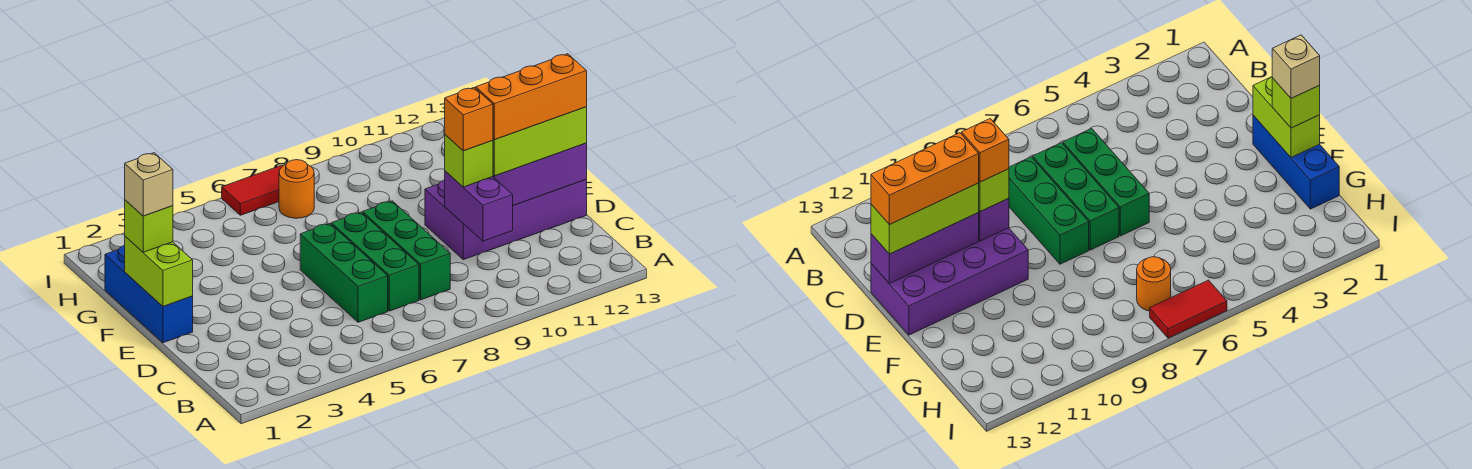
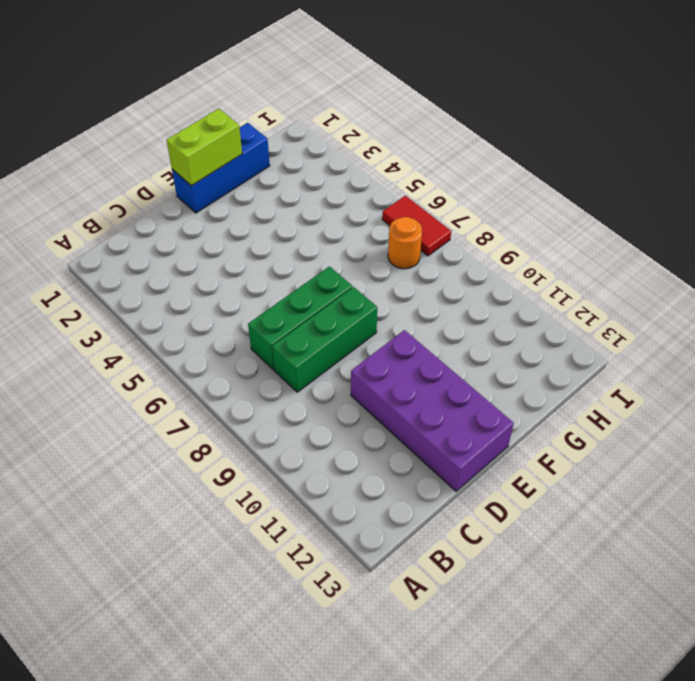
none -> green 1x3 brick [300,223,388,322]
none -> purple 1x2 brick [445,171,513,241]
none -> purple 1x3 brick [493,143,587,206]

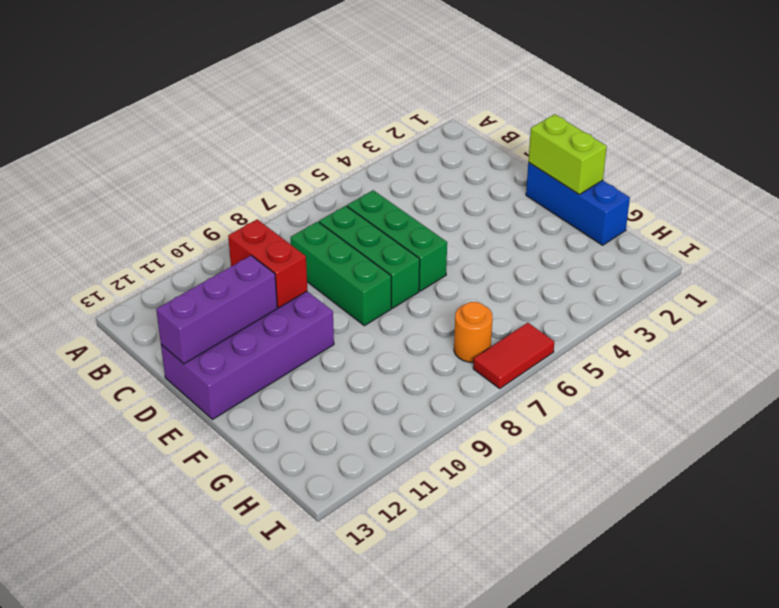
red 1x2 brick [228,219,307,308] -> purple 1x2 brick [445,171,513,241]
none -> lime 1x1 brick [445,135,493,187]
none -> lime 1x3 brick [493,107,587,176]
none -> lime 1x1 brick [125,200,173,252]

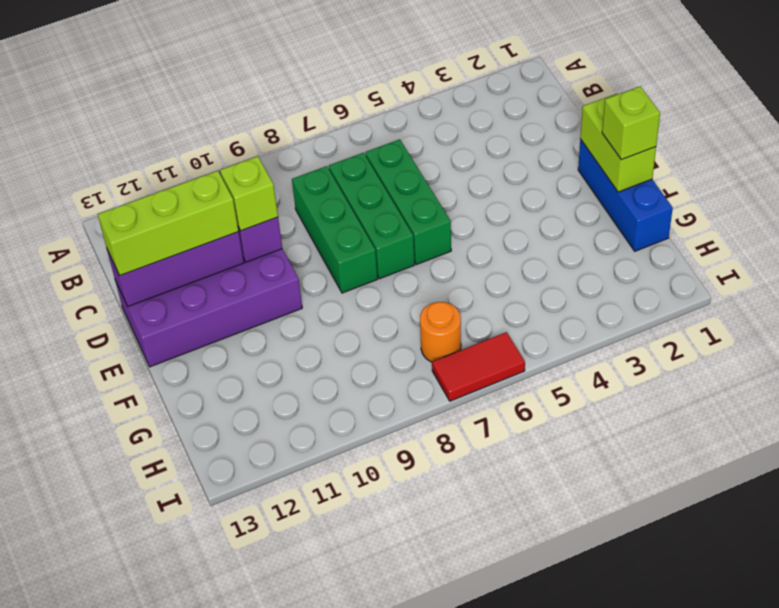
none -> orange 1x1 brick [445,88,493,151]
none -> orange 1x3 brick [476,54,587,140]
none -> tan 1x1 brick [125,153,173,216]

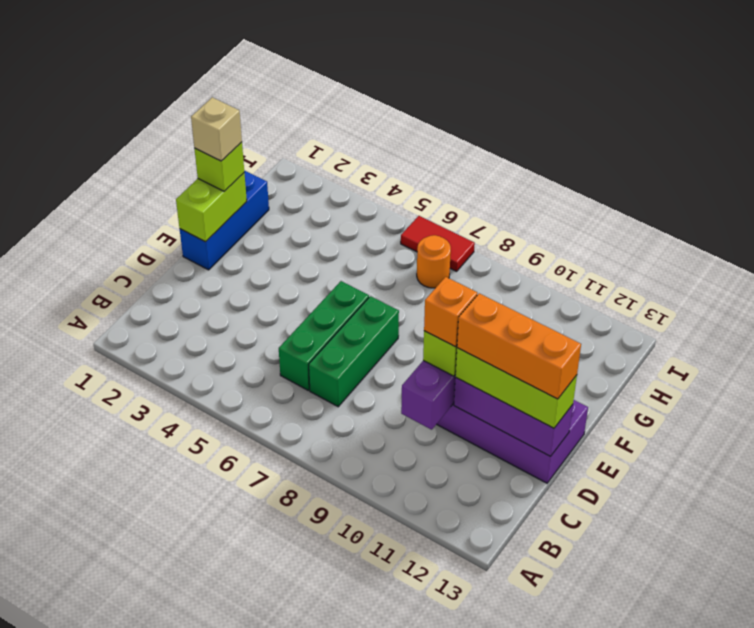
none -> green 1x3 brick [363,201,450,300]

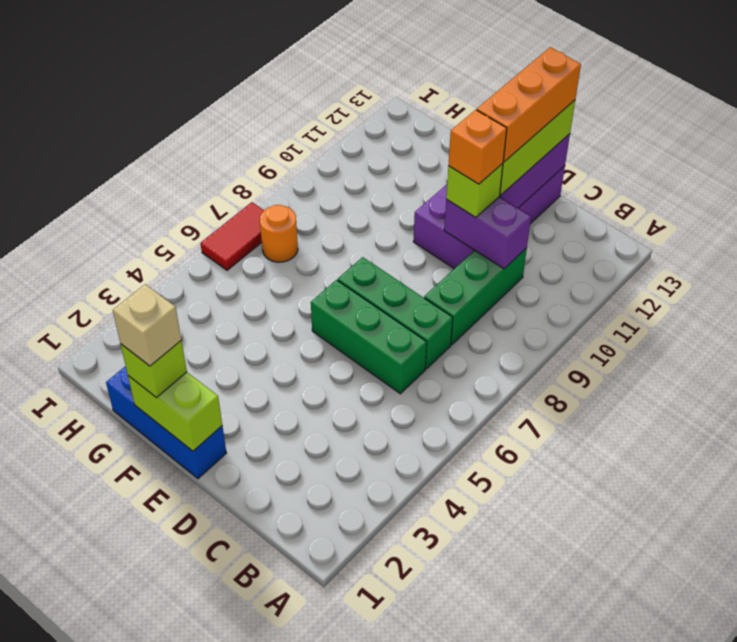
green 1x3 brick [424,248,527,345] -> green 1x3 brick turned to [363,201,450,300]

